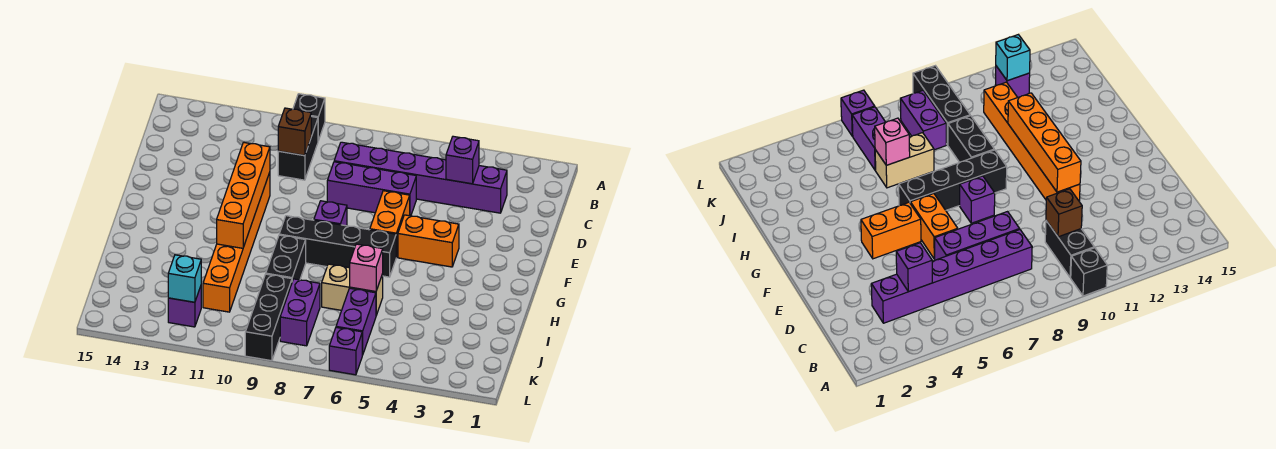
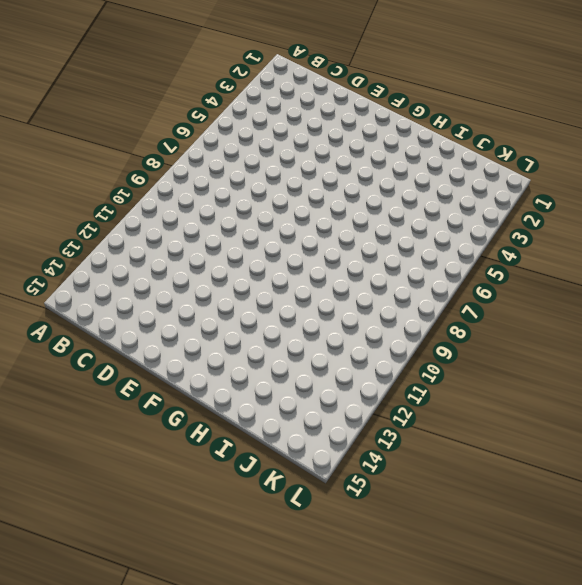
none -> black 1x1 brick [293,94,325,141]
none -> black 1x2 brick [278,117,318,180]
none -> purple 1x6 brick [334,142,507,213]

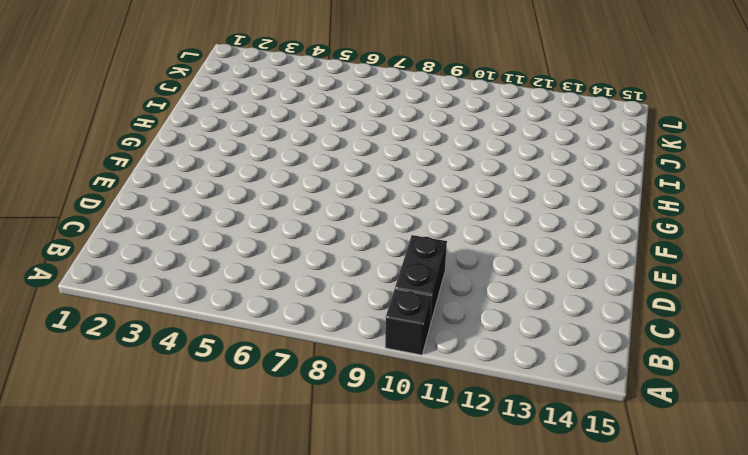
none -> purple 1x6 brick [334,142,507,213]
none -> purple 1x3 brick [327,162,416,216]
none -> orange 1x2 brick [370,191,410,257]

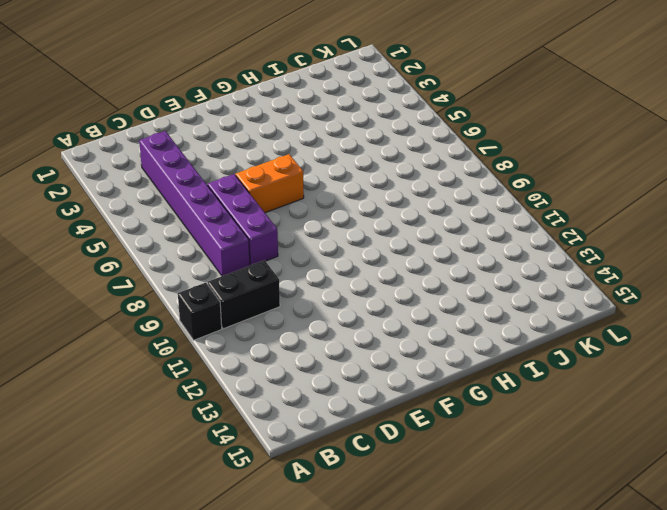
none -> orange 1x6 brick [203,172,270,312]
none -> orange 1x2 brick [398,215,459,267]
none -> purple 1x1 brick [314,201,347,226]

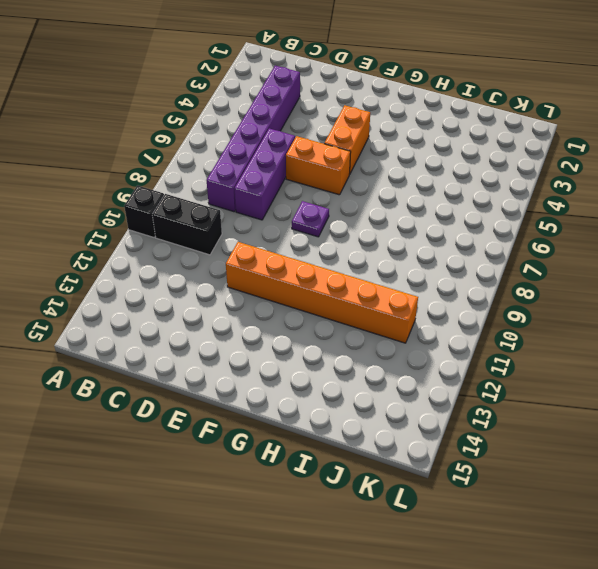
purple 1x1 plate [292,201,329,237] -> purple 1x1 brick [314,201,347,226]
none -> black 1x4 brick [279,216,396,277]
none -> black 1x2 brick [266,235,306,281]
none -> tan 1x2 brick [322,264,383,315]

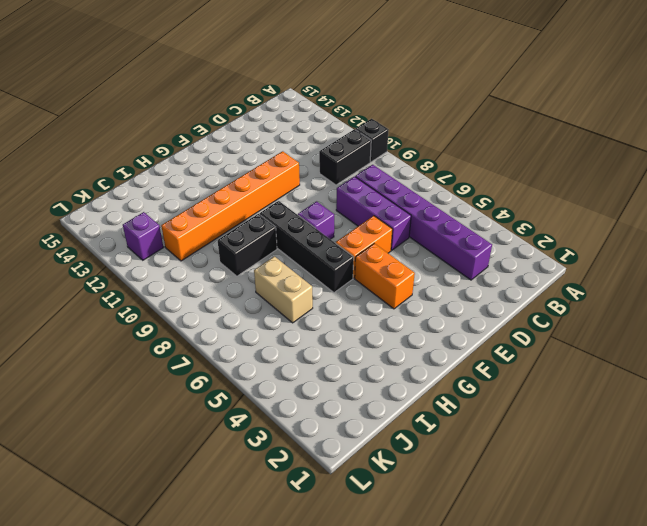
none -> purple 1x2 brick [336,288,376,355]
none -> purple 1x2 brick [280,279,320,346]
none -> black 1x3 brick [245,274,292,361]

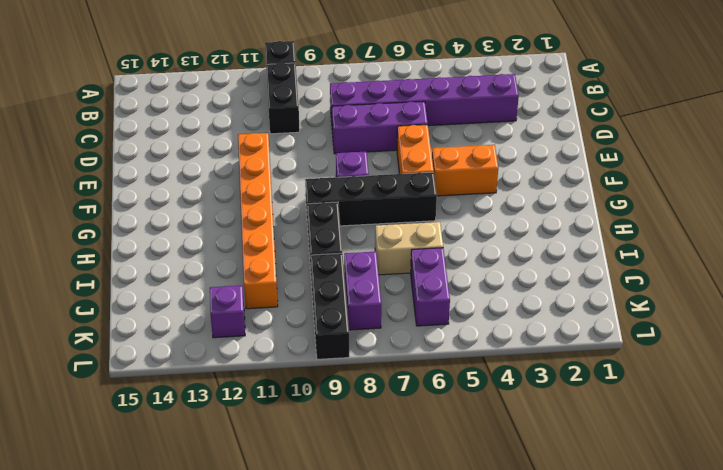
none -> purple 1x1 brick [329,327,362,375]
none -> purple 1x1 brick [446,136,479,184]
none -> brown 1x1 brick [278,108,311,156]

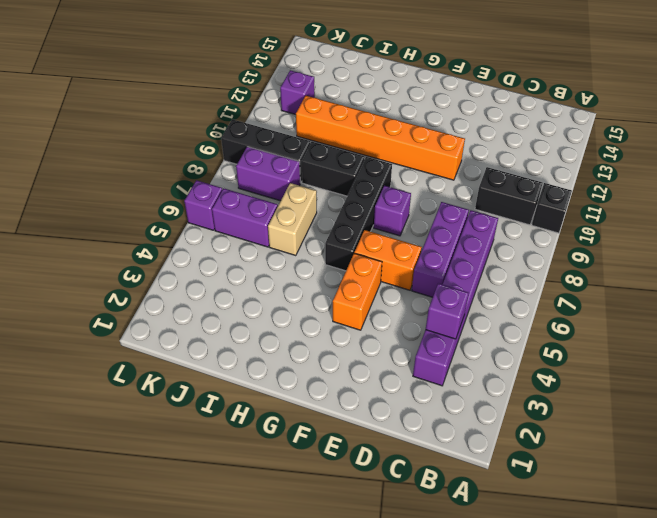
none -> brown 1x1 brick [278,108,311,156]
none -> orange 1x4 brick [217,142,270,248]
none -> pink 1x1 brick [350,244,383,292]

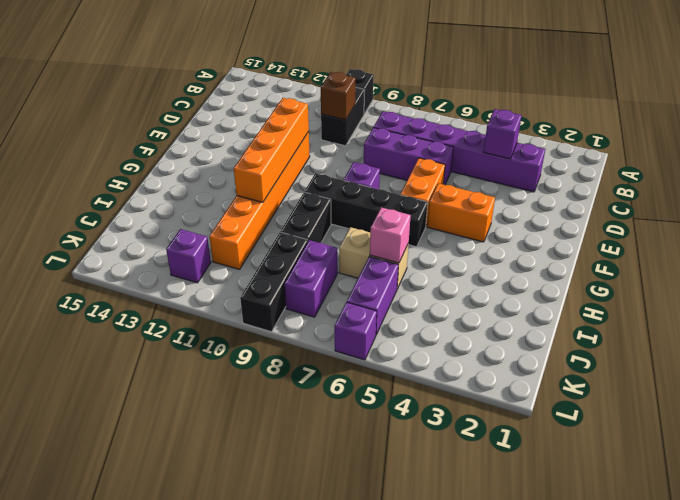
none -> cyan 1x1 brick [168,255,201,302]

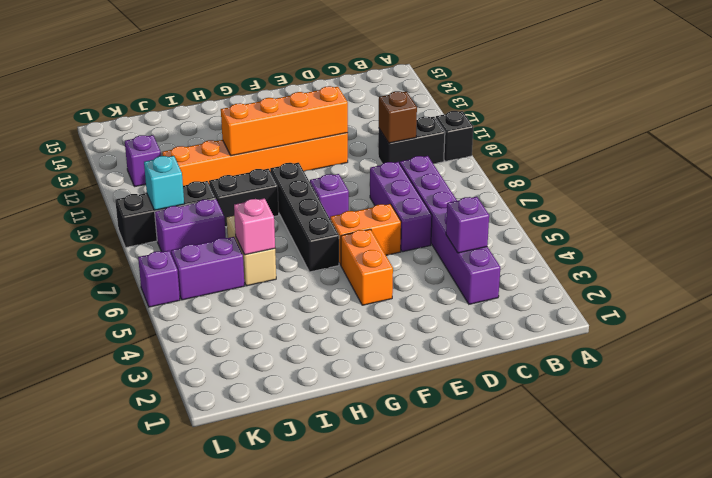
cyan 1x1 brick [144,156,184,210] -> cyan 1x1 brick moved to [168,255,201,302]

